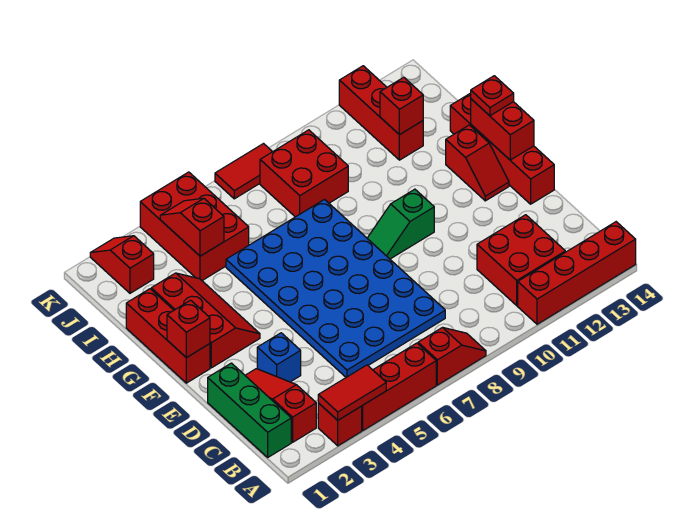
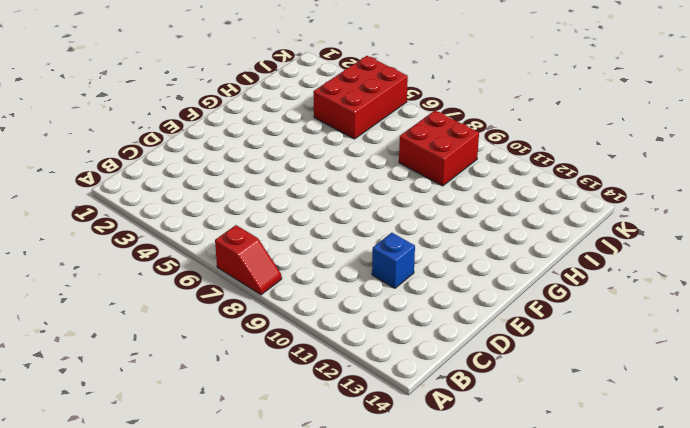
blue 1x1 brick [372,233,415,288] -> blue 1x1 brick moved to [257,333,301,382]
none -> red 1x1 brick [318,403,362,446]
none -> red 1x3 brick [362,343,436,430]
none -> red 1x4 brick [518,222,636,324]

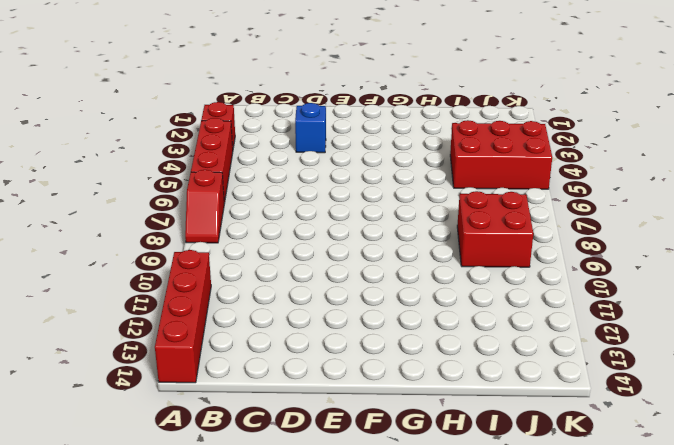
none -> green 1x3 brick [208,363,291,457]
none -> red 1x3 slope [245,369,316,442]
none -> red 2x2 brick [477,215,565,306]

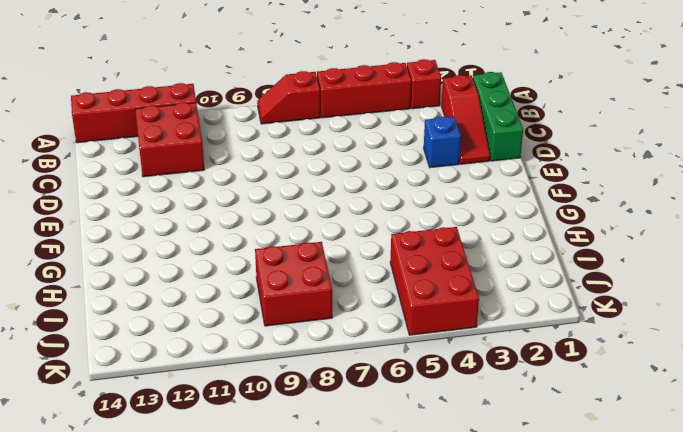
none -> blue 4x6 plate [226,199,445,377]
none -> red 1x4 brick [450,93,554,204]
none -> red 1x3 brick [126,289,210,383]

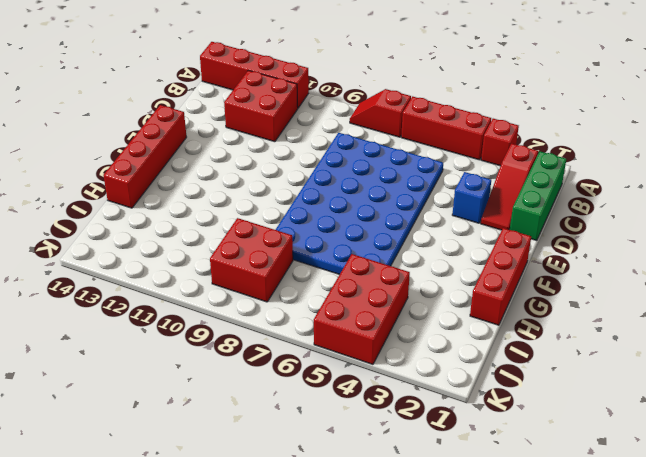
none -> red 2x3 slope [151,273,260,368]
none -> green 1x2 slope [367,189,434,259]
none -> red 1x2 slope [446,125,509,201]

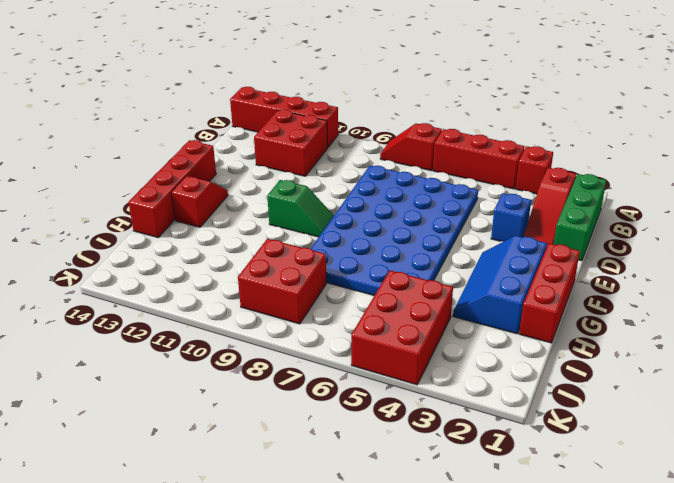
blue 2x3 slope [453,236,547,334] -> red 2x3 slope [151,273,260,368]
none -> red 1x3 brick [339,66,423,160]
none -> red 1x2 slope [90,236,154,293]
none -> red 1x2 tile [215,144,272,199]

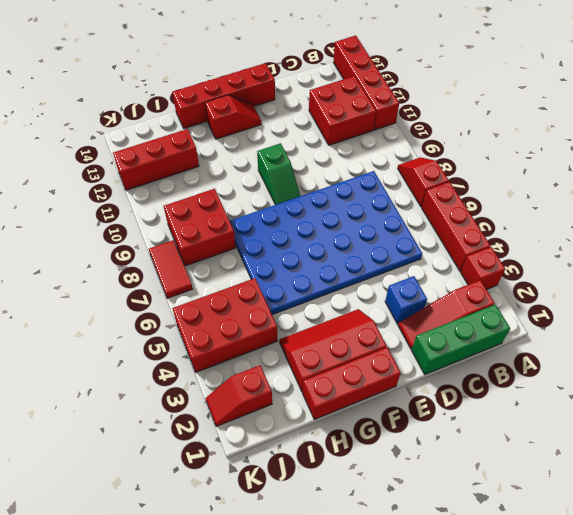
none -> red 1x2 tile [318,365,386,420]
none -> red 1x1 brick [167,300,210,358]
none -> red 1x2 brick [471,99,534,160]

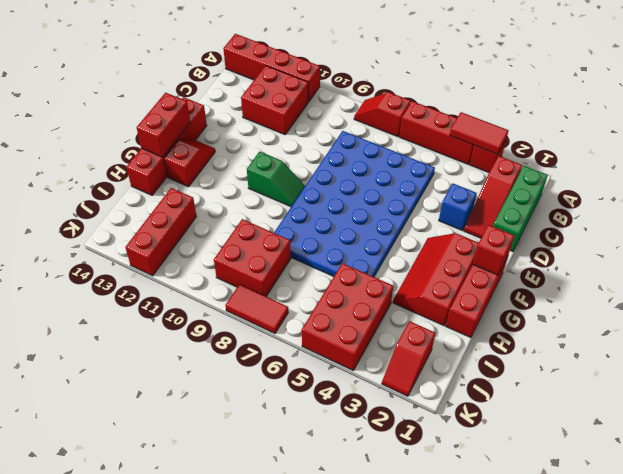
none -> red 1x2 slope [160,198,224,256]
none -> red 1x1 brick [380,77,423,135]
none -> red 1x1 plate [471,76,514,116]

